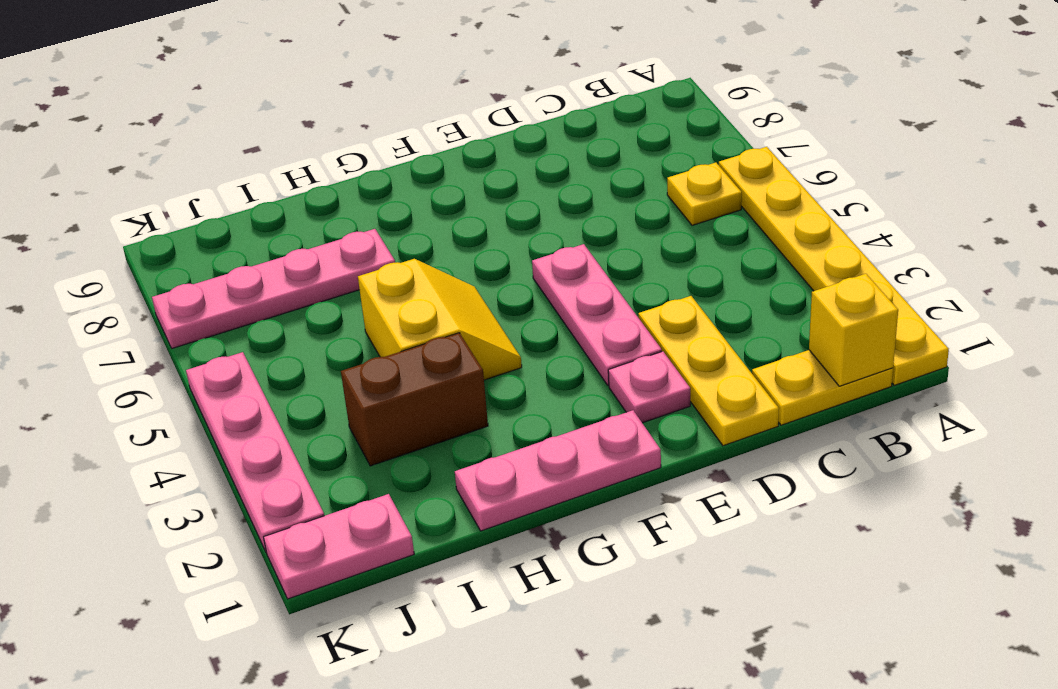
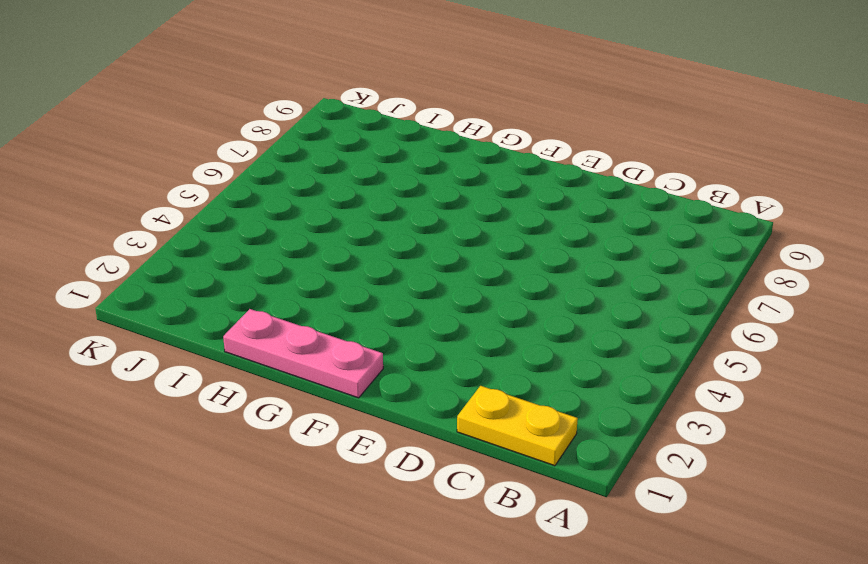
none -> yellow 1x6 plate [719,147,949,385]
none -> yellow 1x1 plate [667,163,742,225]
none -> yellow 1x3 plate [638,296,779,446]

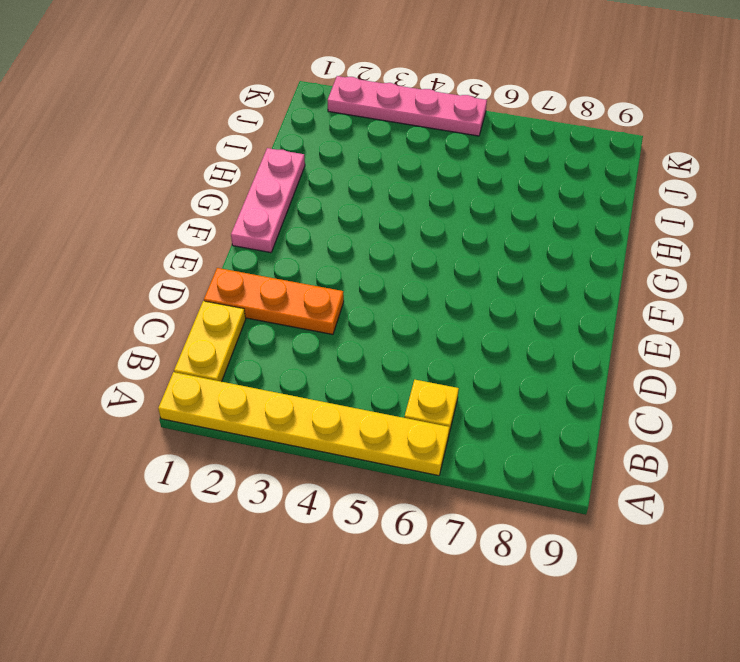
orange 1x3 plate [204,268,344,334] -> yellow 1x3 plate [638,296,779,446]
none -> pink 1x1 plate [608,351,690,423]
none -> pink 1x3 plate [532,244,662,386]
none -> yellow 2x2 slope [358,259,522,380]

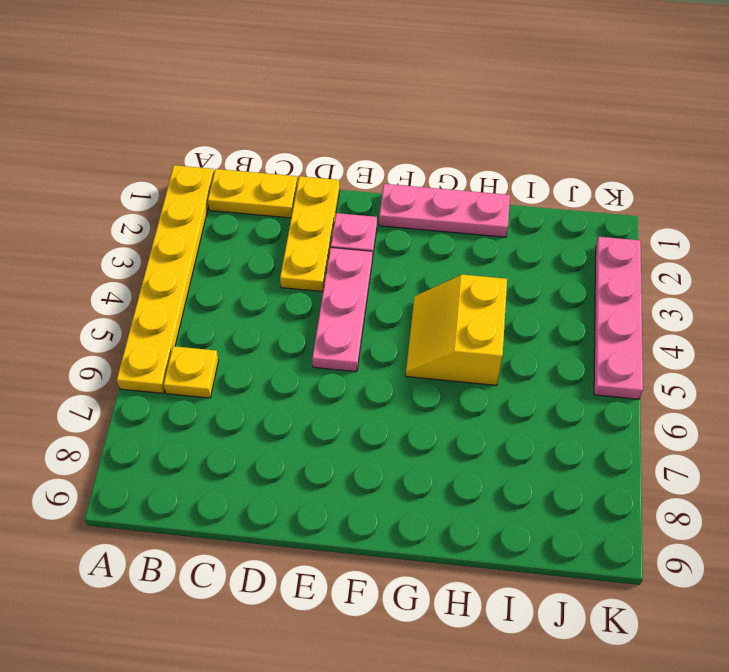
none -> brown 1x2 brick [341,333,488,466]
none -> pink 1x4 plate [152,229,395,348]
none -> pink 1x2 plate [264,494,414,599]

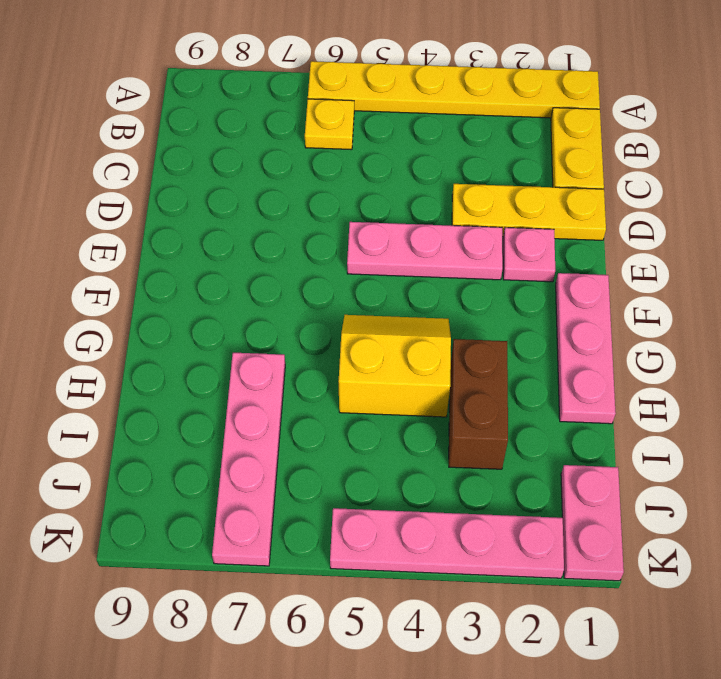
none -> yellow 1x1 brick [809,274,898,386]

